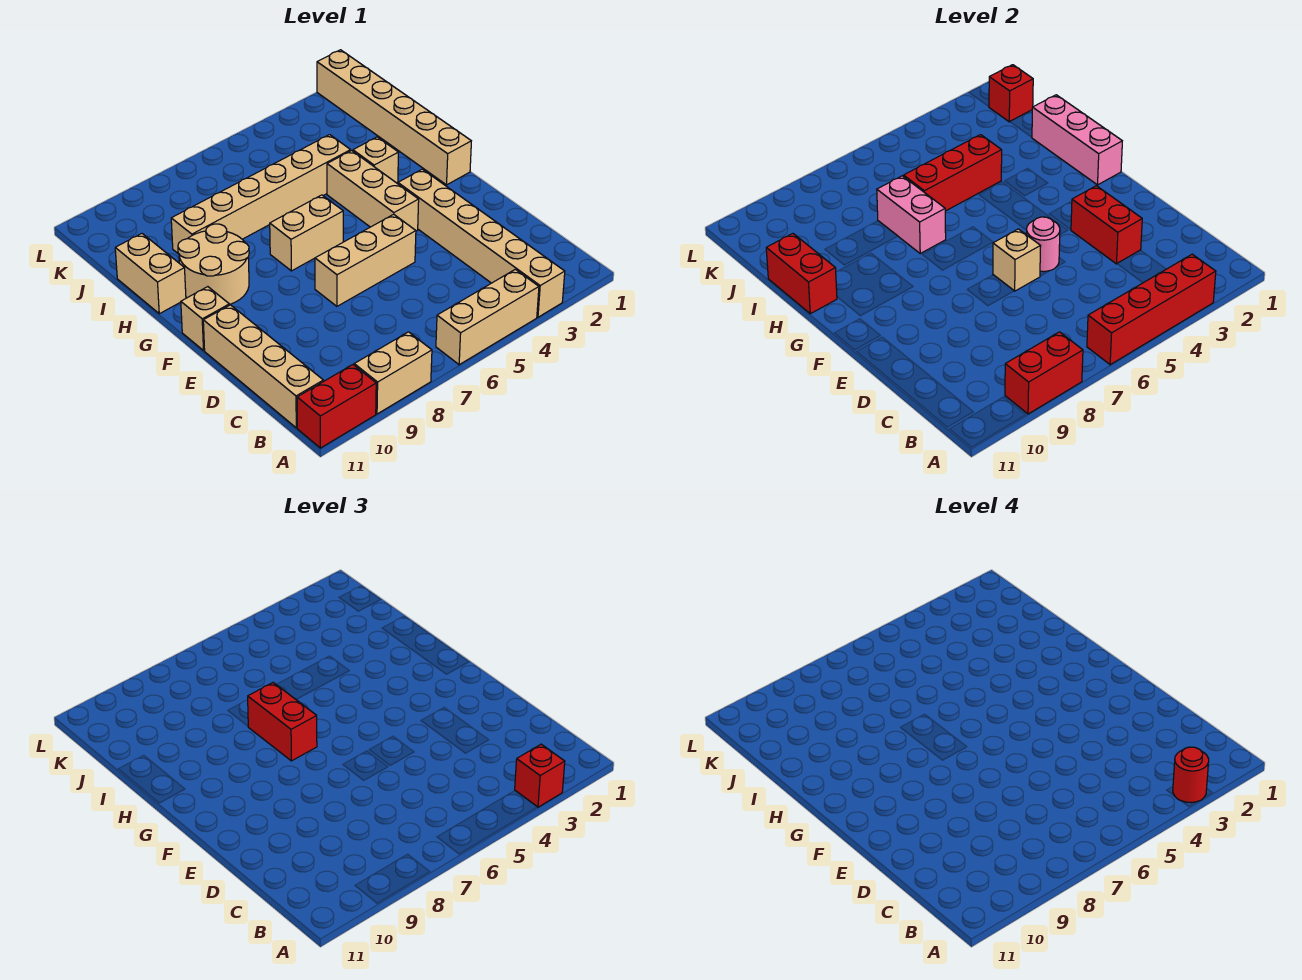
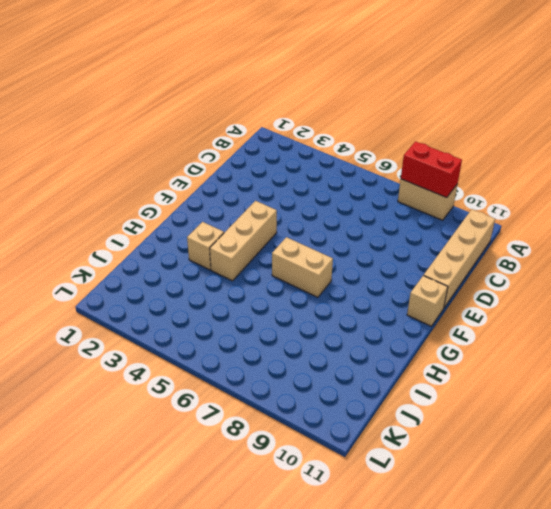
none -> tan 1x6 brick [398,169,565,317]
none -> tan 1x3 brick [436,269,539,365]
none -> red 1x2 brick [297,365,376,448]

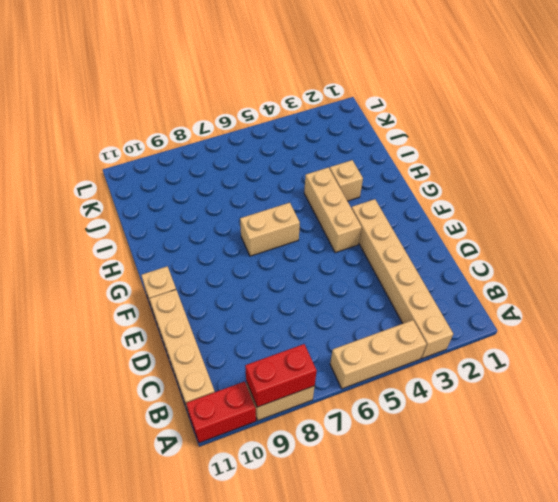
none -> tan 1x3 brick [315,214,416,306]
none -> tan 1x6 brick [317,50,471,185]
none -> tan 2x2 round brick [178,224,249,305]

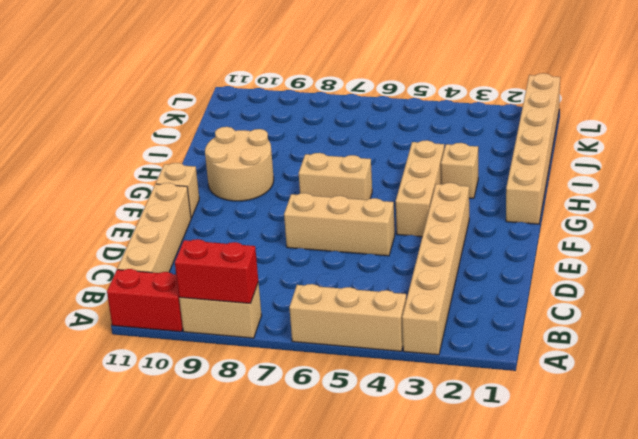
none -> tan 1x2 brick [115,234,186,314]
none -> tan 1x6 brick [171,135,351,254]
none -> red 1x4 brick [1087,254,1216,365]

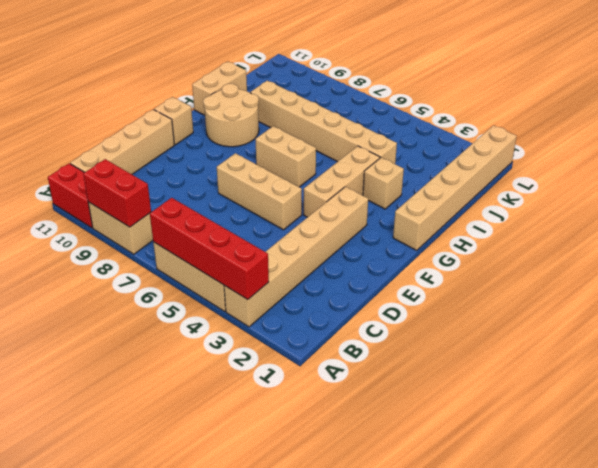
none -> red 1x2 brick [1071,186,1142,264]
none -> pink 1x1 round brick [1027,217,1060,272]
none -> tan 1x1 brick [993,229,1041,291]

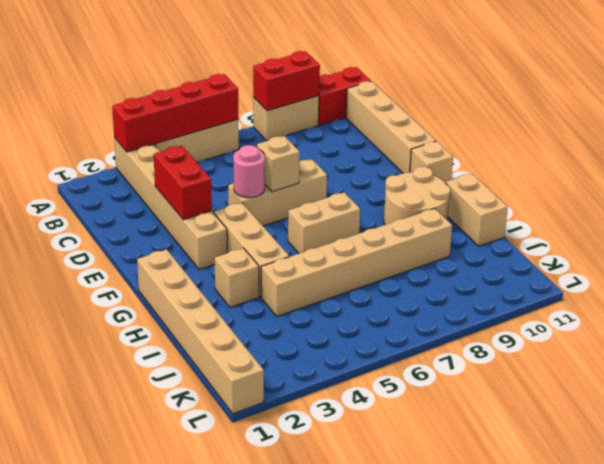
none -> pink 1x3 brick [1032,95,1122,185]
none -> pink 1x2 brick [877,176,946,253]
none -> red 1x2 brick [766,234,837,314]

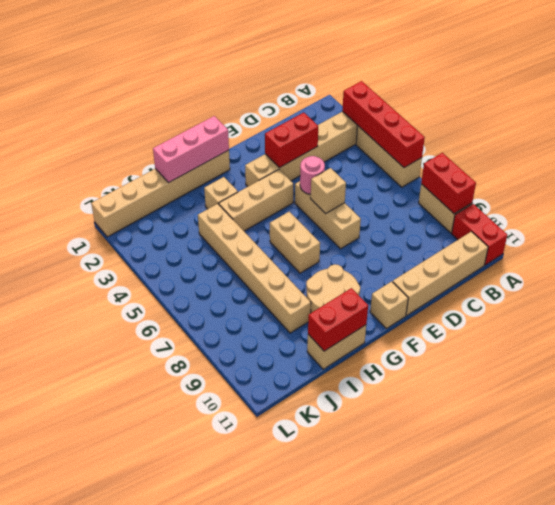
none -> pink 1x2 brick [877,176,946,253]
none -> red 1x3 brick [904,135,1002,211]
none -> red 1x1 brick [989,65,1033,122]

